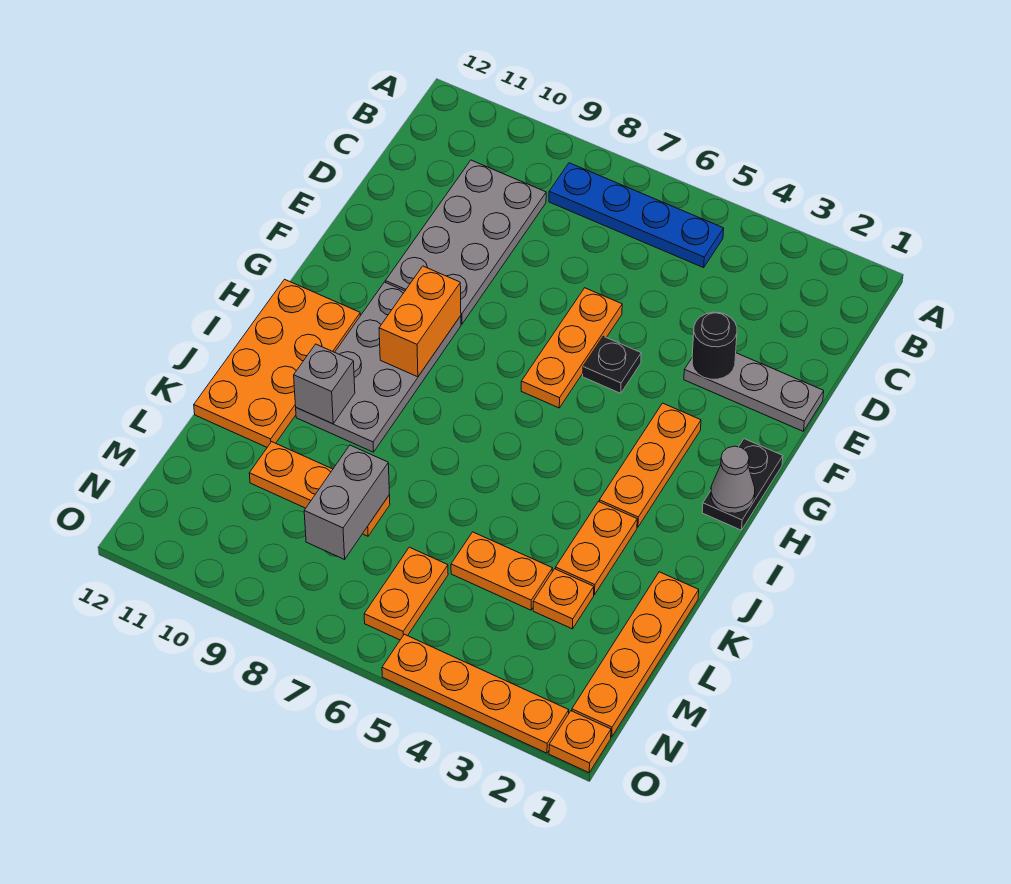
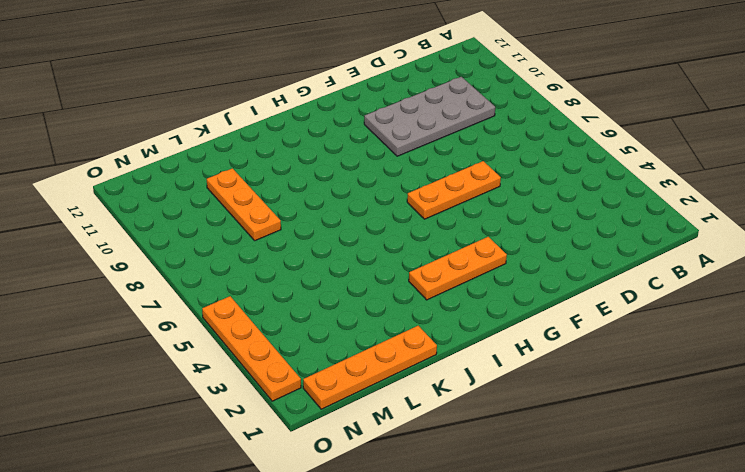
none -> blue 1x4 plate [549,163,724,268]
none -> grey 1x3 plate [684,353,824,431]
none -> black 1x1 plate [583,336,641,393]

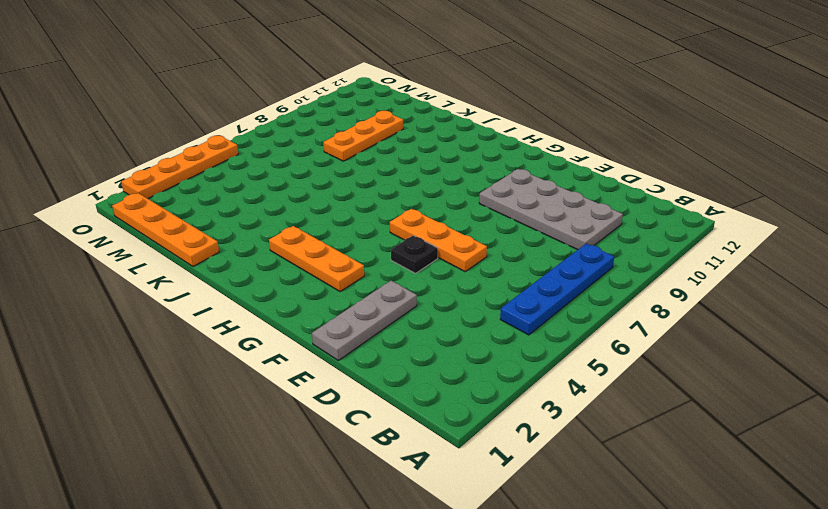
none -> black 1x2 plate [702,439,783,530]
none -> grey 2x4 plate [296,282,461,452]
none -> orange 2x4 plate [194,279,360,447]

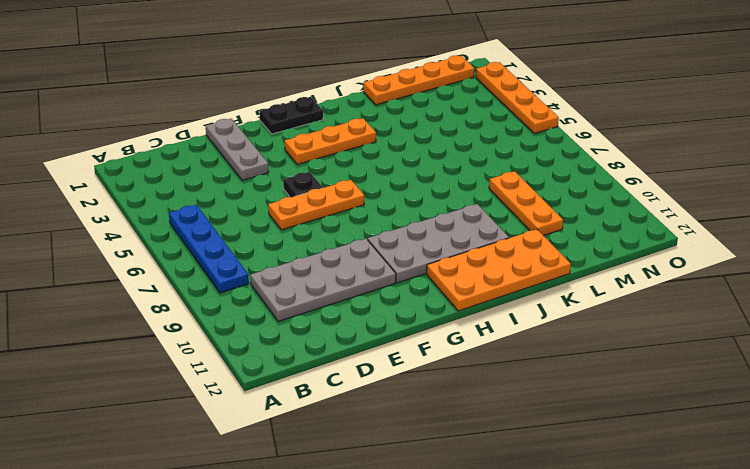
none -> orange 1x2 plate [556,502,637,595]
none -> orange 1x1 plate [533,569,594,629]
none -> orange 1x2 plate [451,532,552,610]

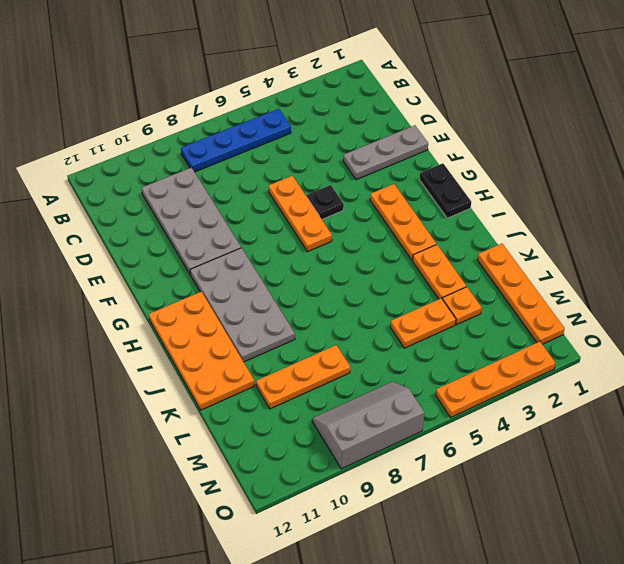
grey 2x3 slope [312,381,424,469] -> none
none -> orange 1x2 plate [364,547,448,640]
none -> orange 1x1 plate [549,711,611,773]
none -> black 1x1 round brick [692,312,737,379]

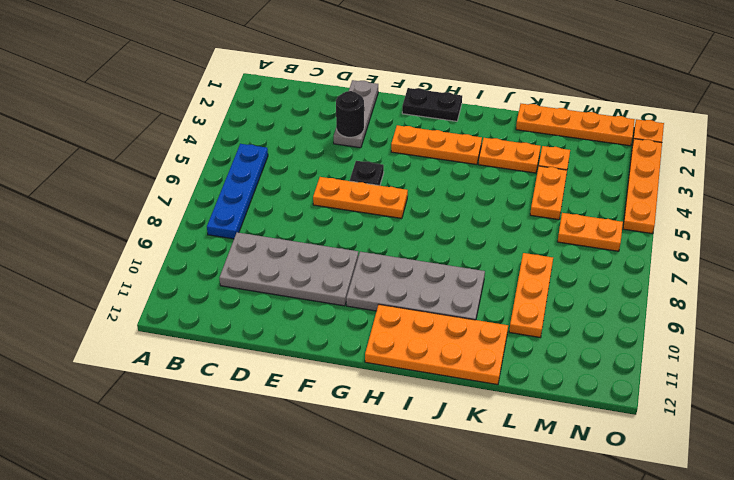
none -> orange 1x2 brick [379,266,461,377]
none -> grey 1x1 cone [711,446,755,513]
none -> grey 1x1 brick [294,344,355,424]

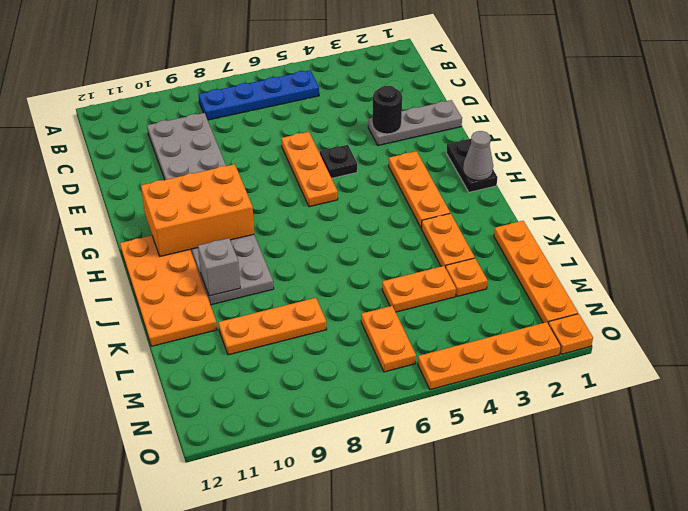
orange 2x3 brick [141,164,254,256] -> orange 1x2 brick [379,266,461,377]
none -> grey 1x2 brick [304,445,389,559]

